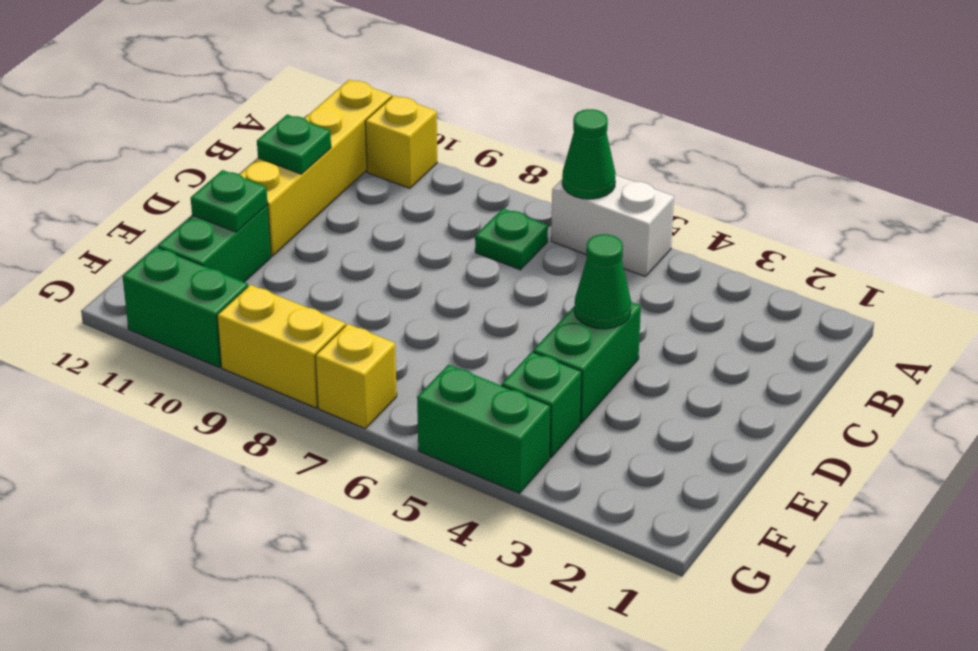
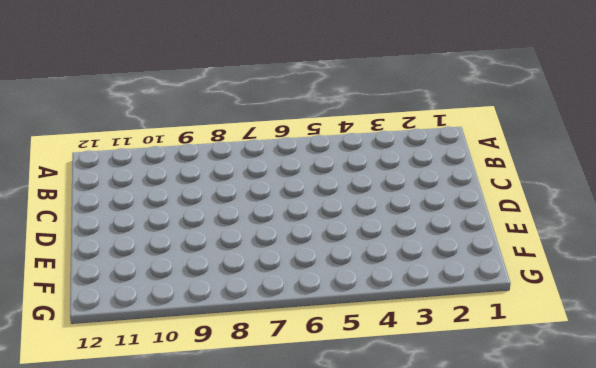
none -> white 1x2 brick [551,175,674,277]
none -> yellow 1x1 brick [365,96,437,188]
none -> yellow 1x4 brick [240,80,391,256]

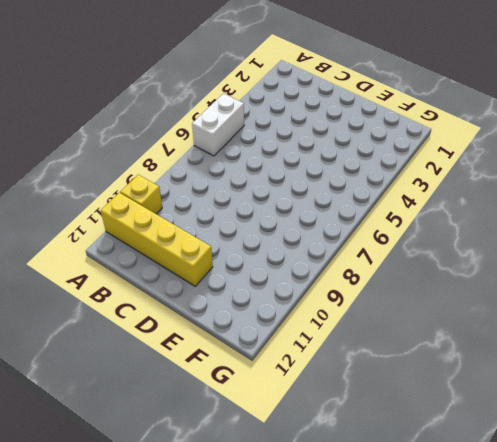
none -> green 1x1 plate [475,209,548,270]
none -> green 1x2 brick [533,302,641,423]
none -> green 1x2 brick [158,205,271,282]

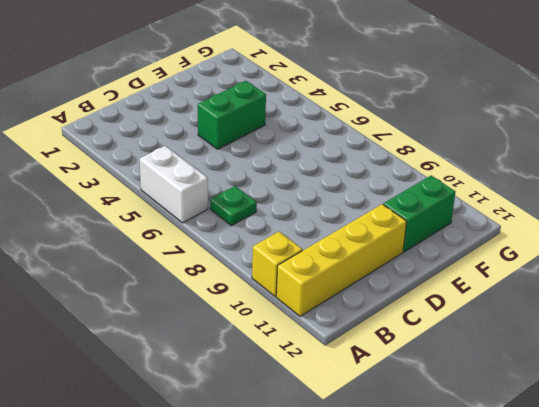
none -> green 1x1 brick [502,352,582,458]
none -> green 1x2 brick [417,365,551,493]
none -> yellow 1x1 brick [315,324,397,428]

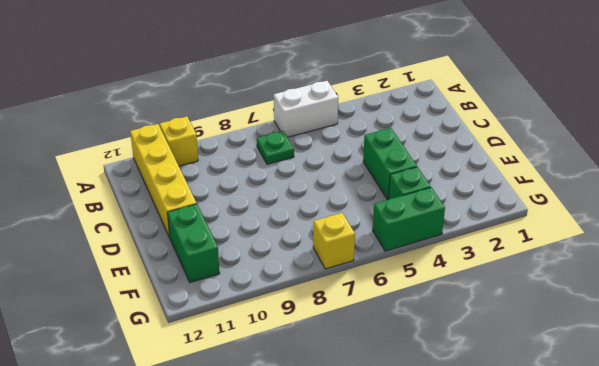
none -> yellow 1x2 brick [217,285,345,408]
none -> green 1x2 brick [123,247,248,367]
none -> green 1x1 cone [562,109,616,199]

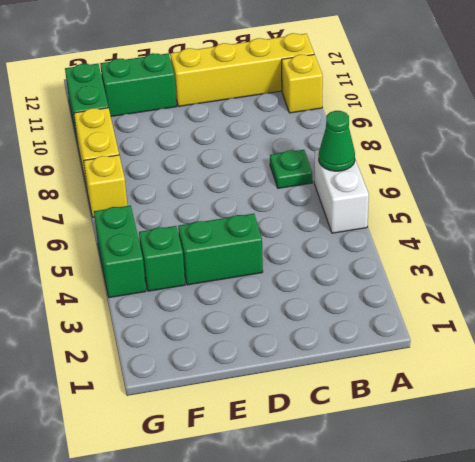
none -> green 1x1 plate [257,115,331,174]
none -> green 1x1 cone [574,234,631,329]
none -> green 1x1 plate [191,170,268,232]

